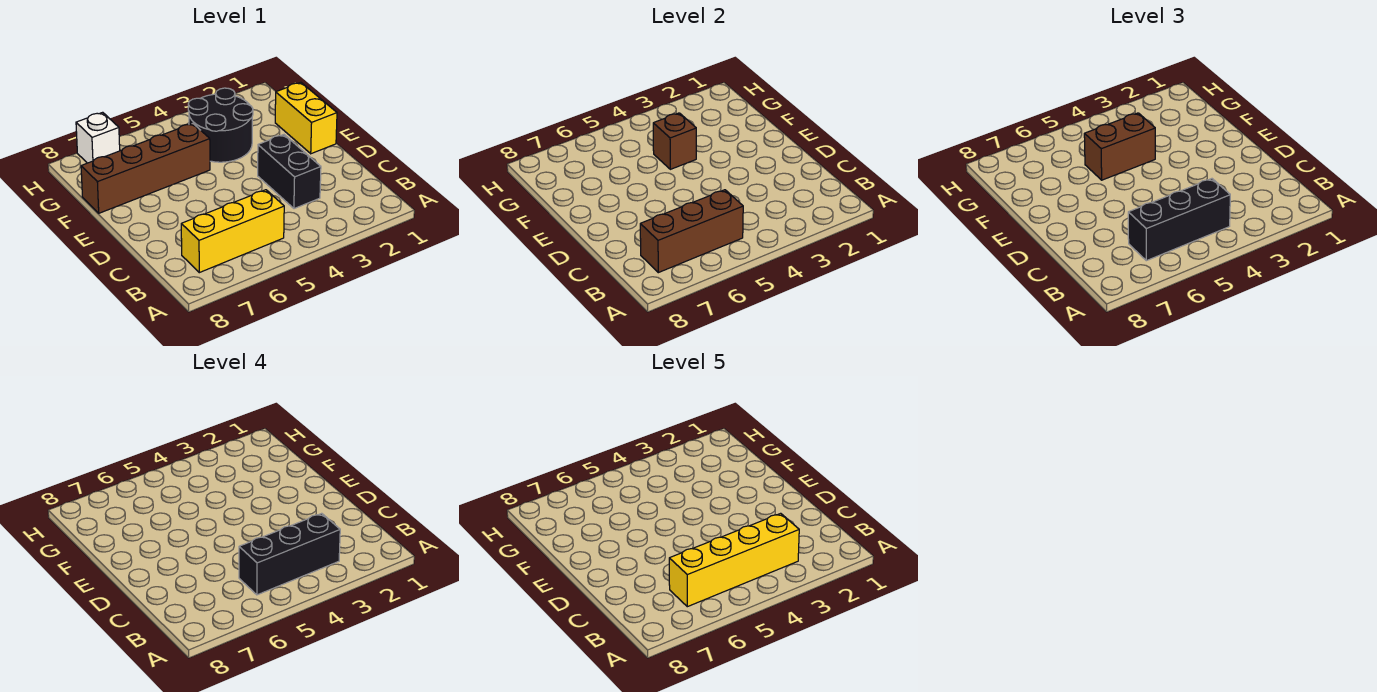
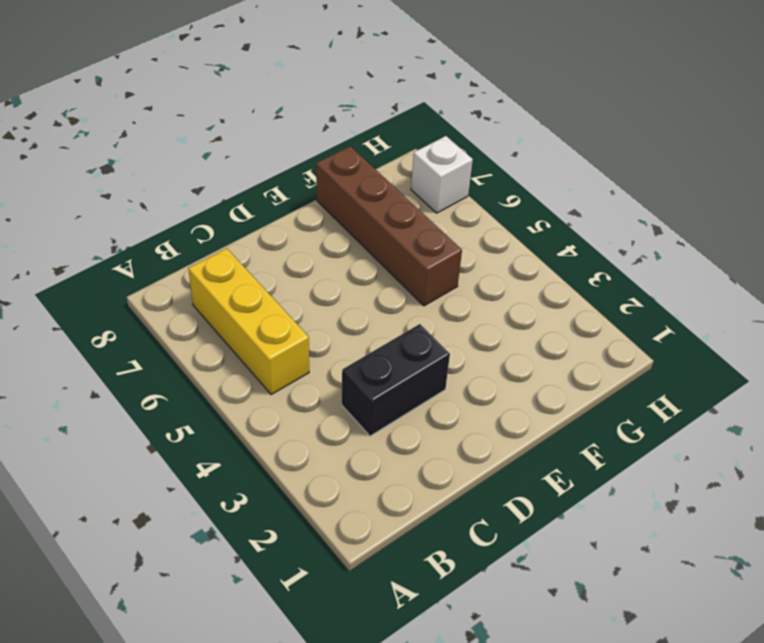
none -> yellow 1x2 brick [275,82,337,154]
none -> black 2x2 round brick [188,88,253,162]
none -> brown 1x3 brick [640,190,743,273]

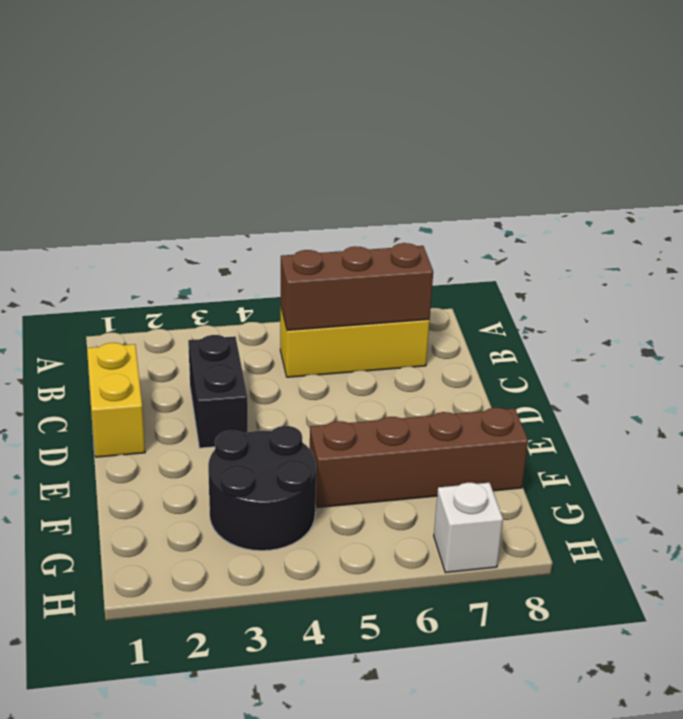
yellow 1x2 brick [87,343,145,457] -> yellow 1x2 brick moved to [275,82,337,154]
none -> brown 1x1 brick [653,113,696,169]
none -> black 1x3 brick [1128,179,1230,261]
none -> brown 1x2 brick [1084,113,1155,180]

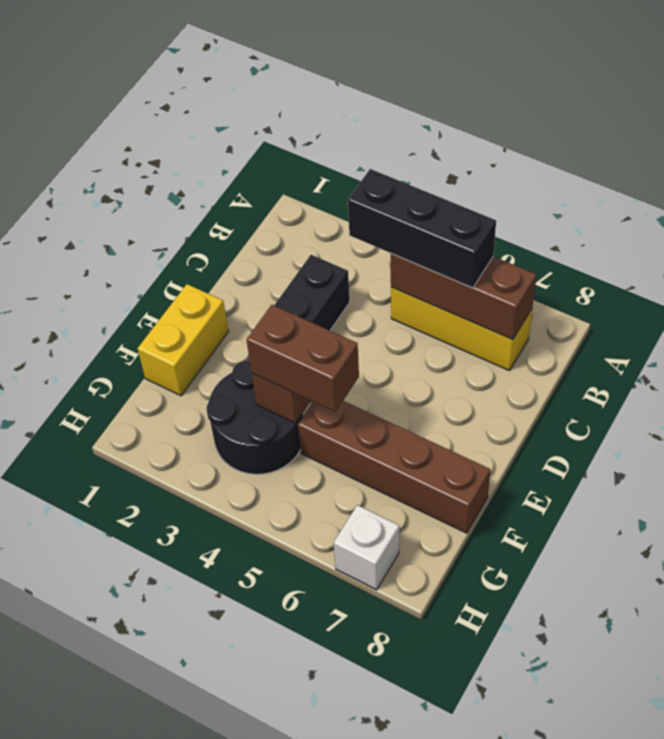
none -> black 1x3 brick [239,513,340,595]
none -> yellow 1x4 brick [669,513,799,607]

